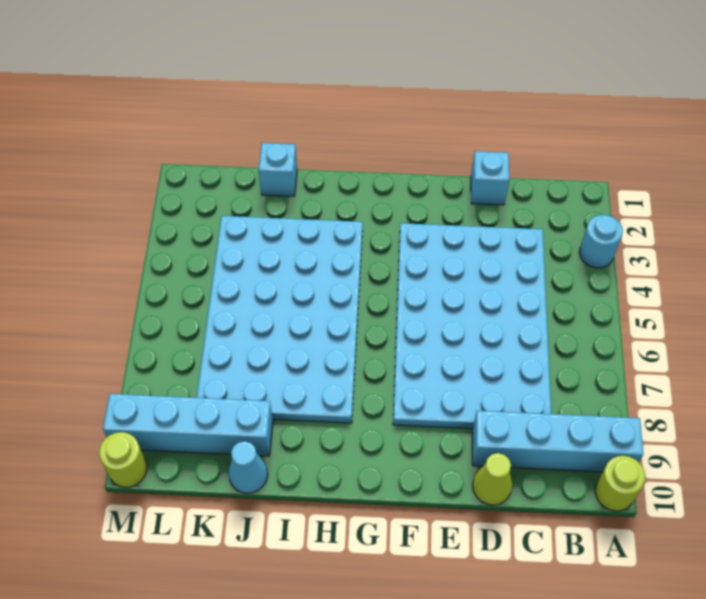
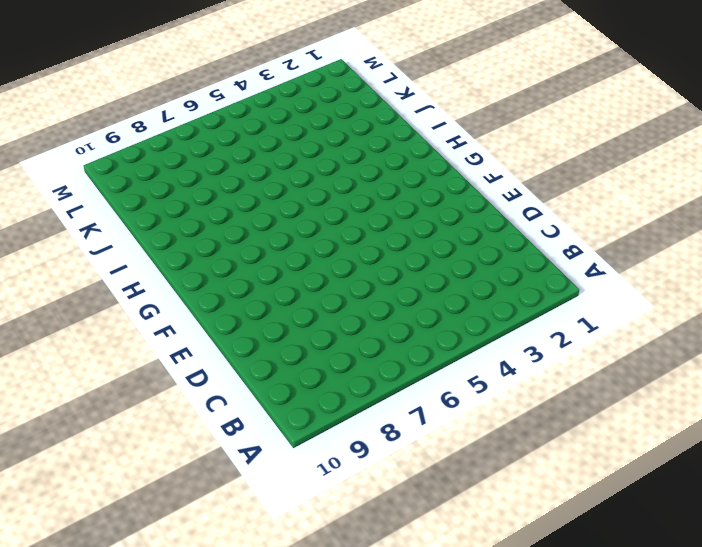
none -> cyan 1x1 round brick [579,215,623,268]
none -> cyan 1x4 brick [472,411,643,472]

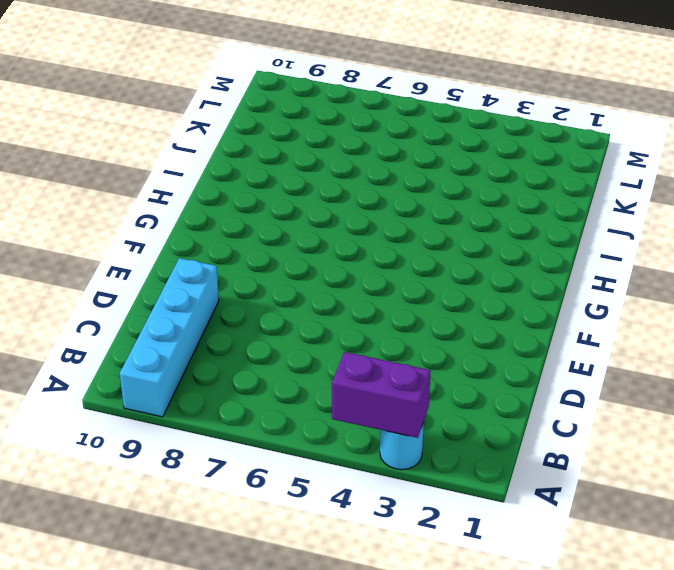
purple 1x2 brick [332,352,431,438] -> none
none -> lime 1x1 round brick [595,456,645,511]
none -> cyan 4x6 plate [393,223,551,429]

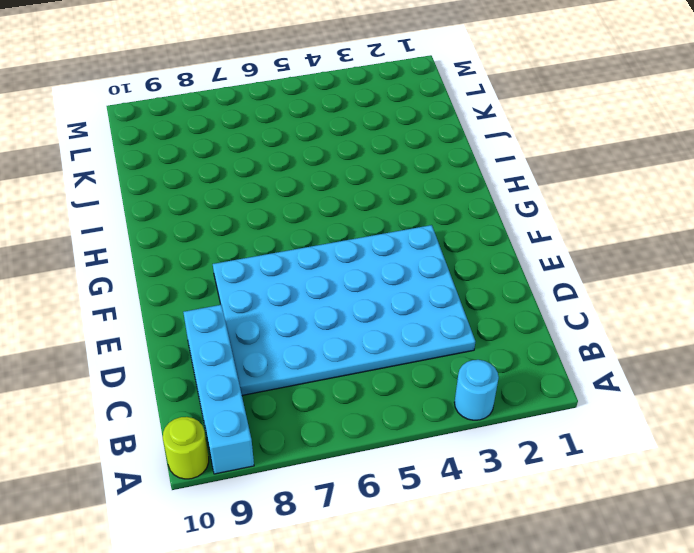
none -> cyan 1x1 brick [471,151,509,205]
none -> lime 1x1 cone [473,453,512,505]

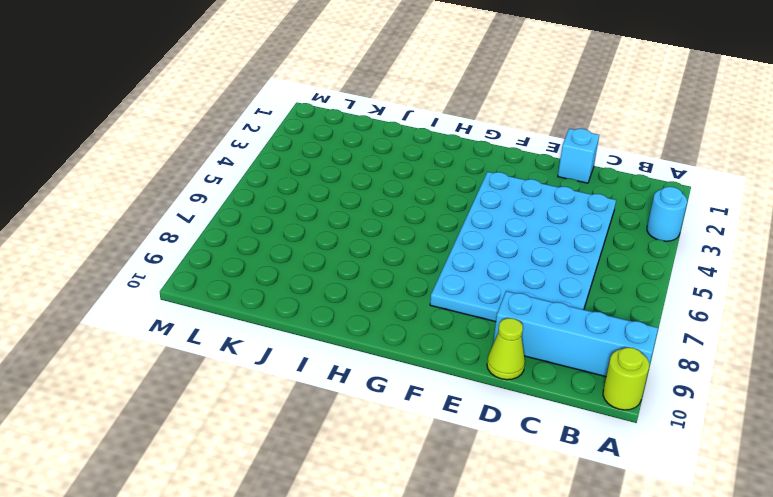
none -> cyan 4x6 plate [196,216,363,423]
none -> cyan 1x1 brick [259,143,297,196]

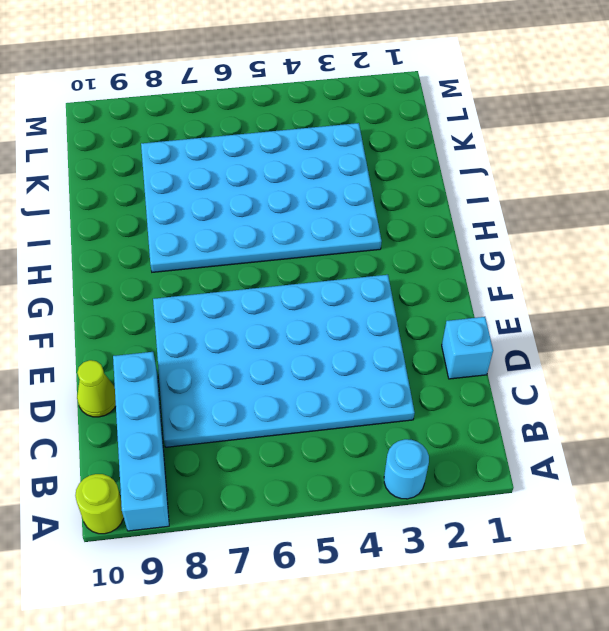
none -> cyan 1x1 brick [259,143,297,196]
none -> cyan 1x4 brick [103,394,273,456]

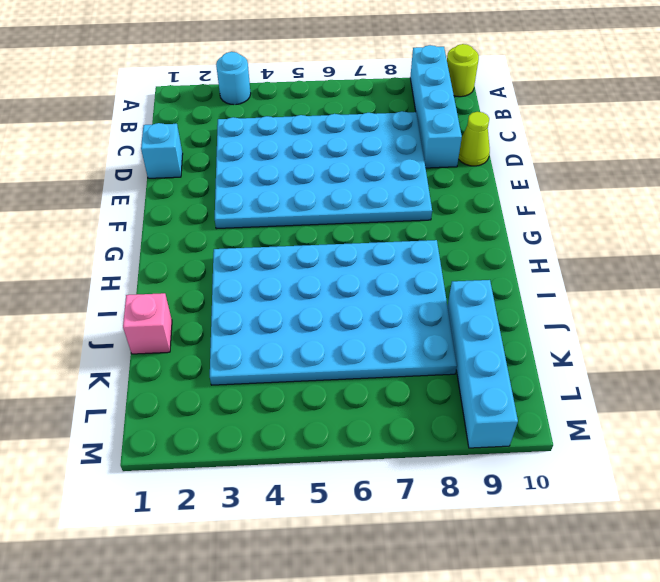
pink 1x1 brick [123,293,172,354] -> cyan 1x1 brick [259,143,297,196]
none -> cyan 1x1 cone [229,441,268,493]
none -> lime 1x1 round brick [99,432,147,487]

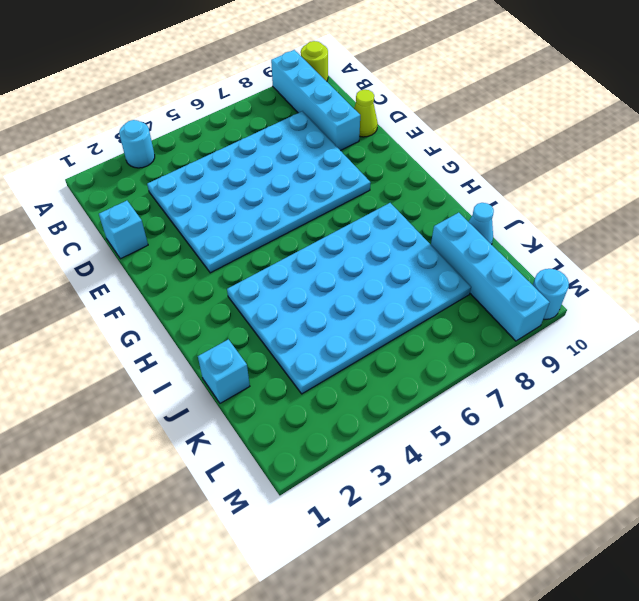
cyan 1x1 round brick [533,269,569,319] -> lime 1x1 round brick [99,432,147,487]

